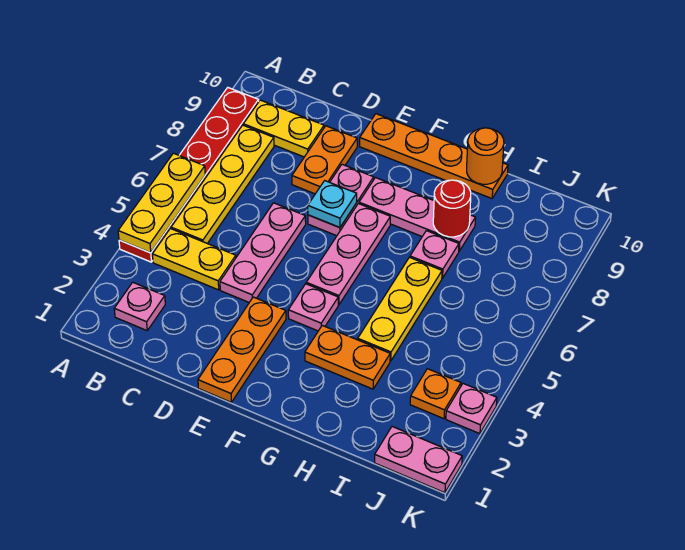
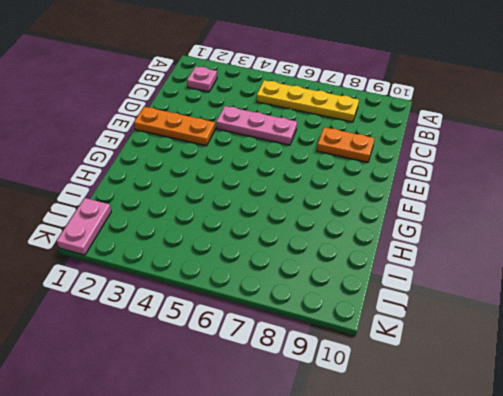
none -> red 1x6 plate [119,88,259,262]
none -> yellow 1x2 plate [152,229,236,290]
none -> yellow 1x2 plate [243,100,324,157]

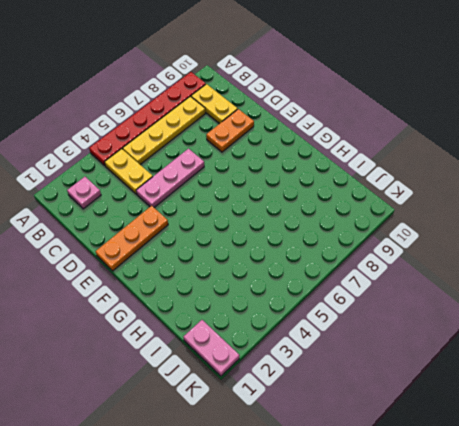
none -> pink 1x2 plate [308,164,374,236]
none -> orange 1x4 plate [360,114,508,199]
none -> pink 1x1 plate [288,284,338,331]

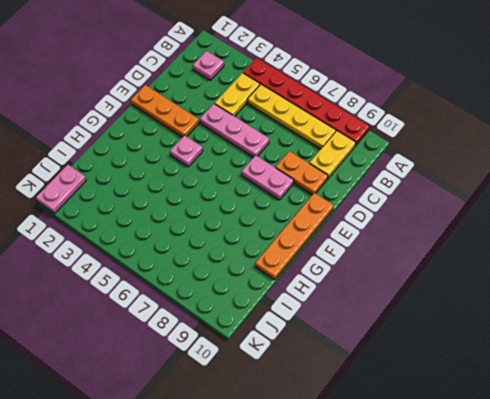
none -> pink 1x3 plate [306,204,390,305]
none -> pink 1x3 plate [359,178,476,251]
none -> orange 1x2 plate [305,326,390,389]

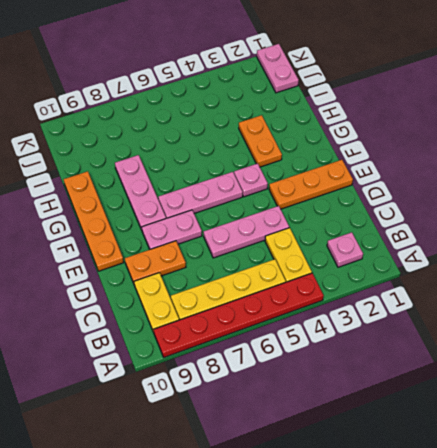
none -> yellow 1x3 plate [358,257,442,361]
none -> pink 1x1 plate [410,231,459,278]
none -> orange 1x1 plate [410,369,461,419]

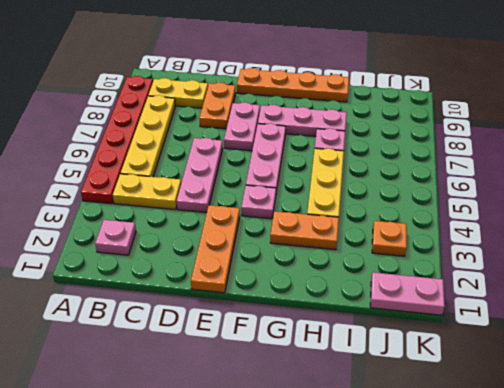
none -> pink 1x1 plate [446,384,497,434]
none -> yellow 1x3 plate [118,153,205,253]
none -> cyan 1x1 plate [308,181,357,228]

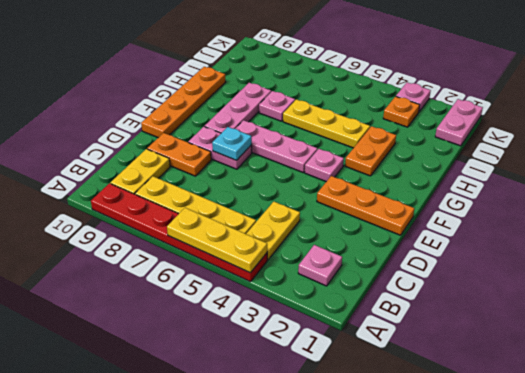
none -> pink 1x3 plate [220,203,306,302]
none -> red 1x1 round brick [433,180,471,237]
none -> orange 1x1 round brick [467,128,504,184]

